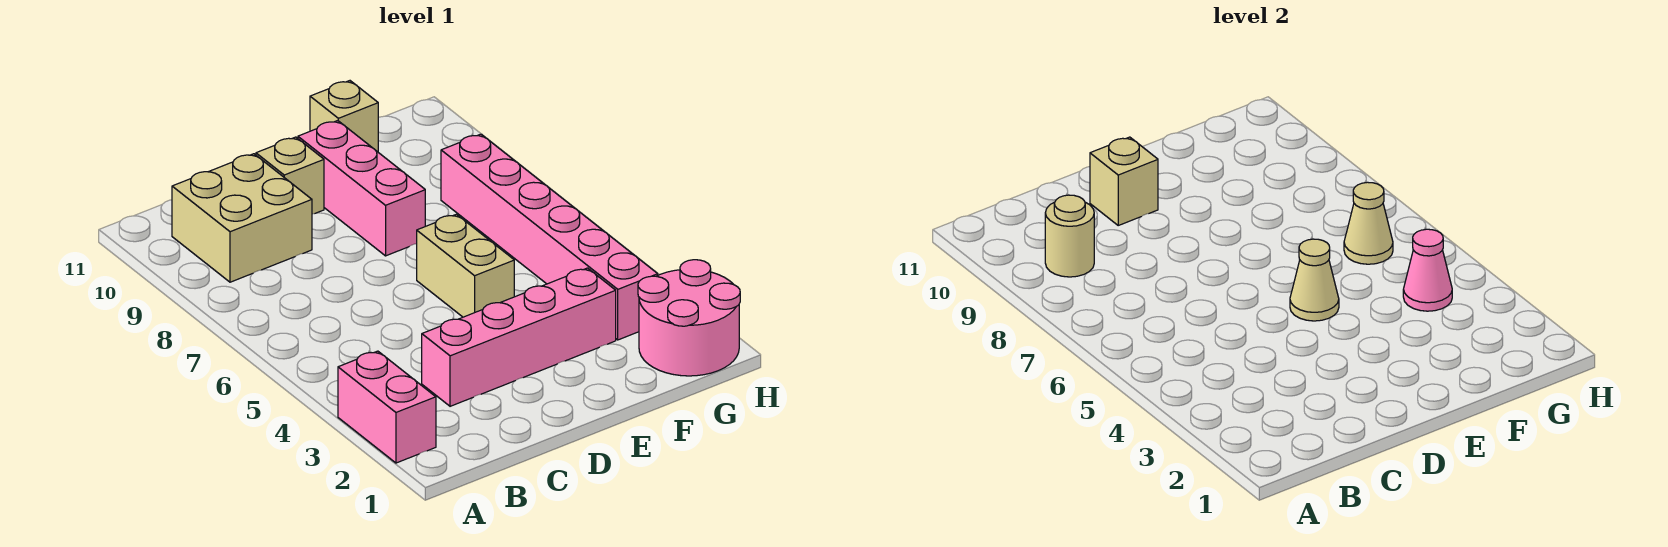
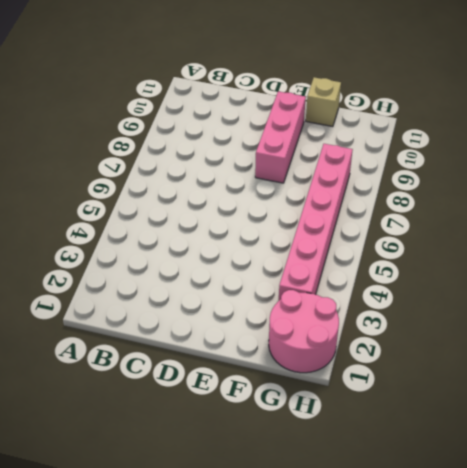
none -> pink 1x2 brick [338,351,436,463]
none -> tan 2x2 brick [172,154,312,282]
none -> pink 1x4 brick [422,268,616,406]

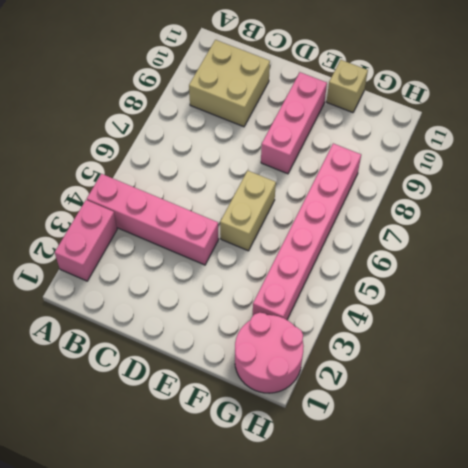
pink 1x4 brick [87,174,219,265] -> pink 1x4 brick moved to [422,268,616,406]
none -> tan 1x1 brick [256,137,324,214]
none -> tan 1x1 round brick [1045,195,1094,277]
none -> tan 1x1 brick [1090,137,1158,225]

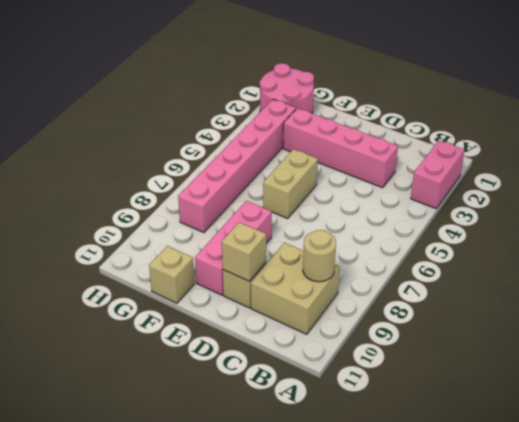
none -> tan 1x1 cone [1290,239,1339,321]
none -> pink 1x1 cone [1403,229,1452,311]
none -> tan 1x1 cone [1344,182,1393,264]

